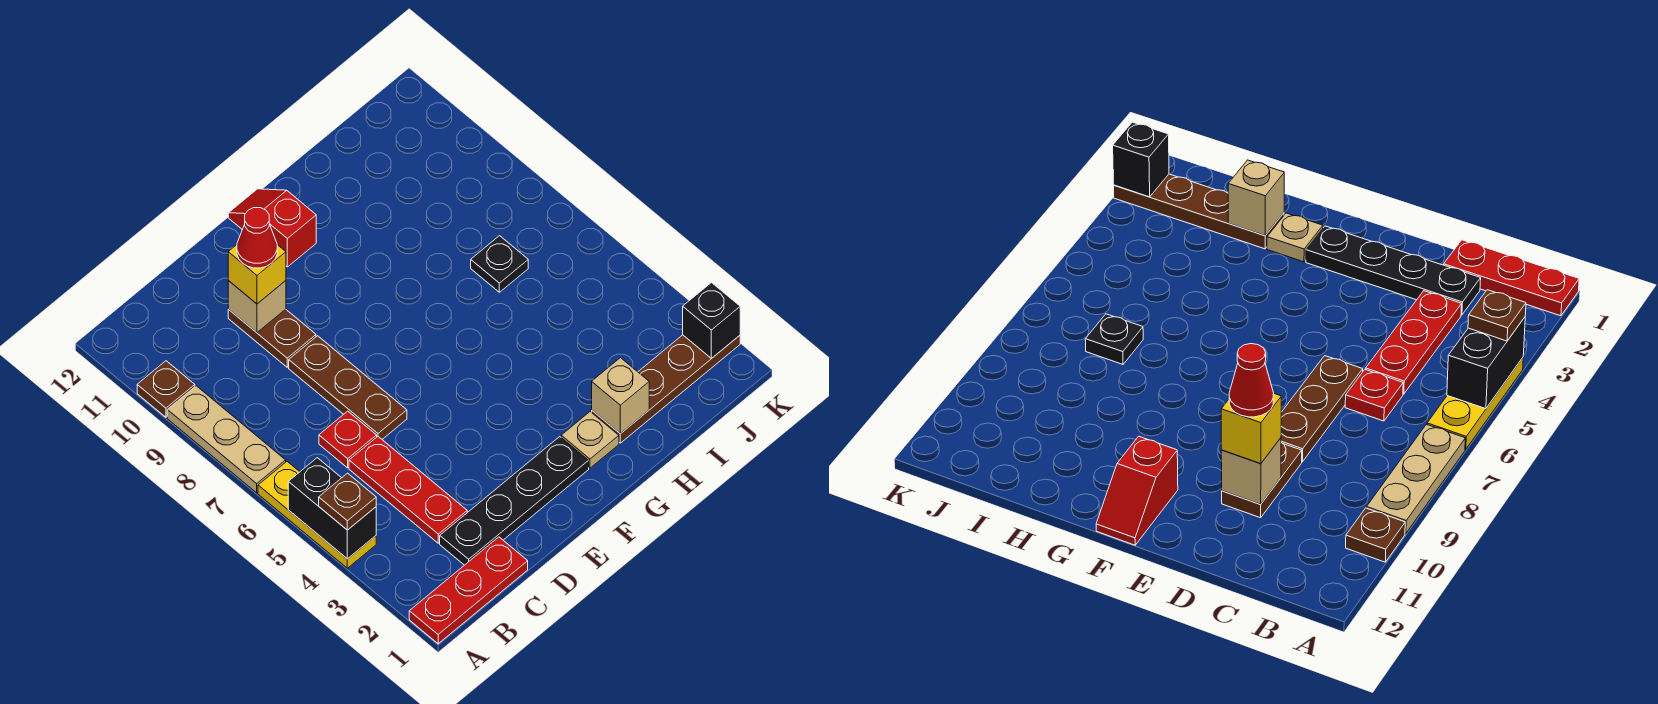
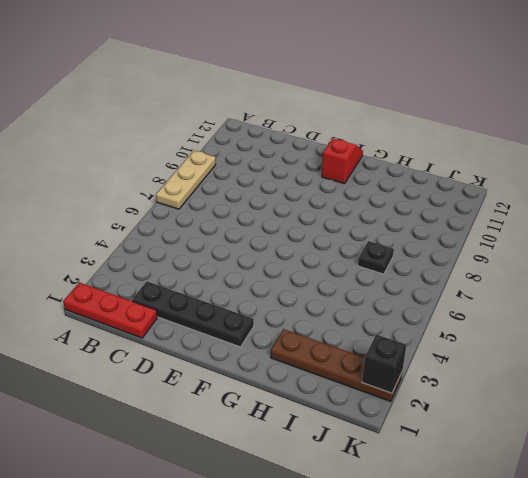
none -> yellow 1x3 plate [258,462,376,568]
none -> brown 1x1 plate [137,361,195,417]
none -> red 1x3 plate [349,437,467,543]

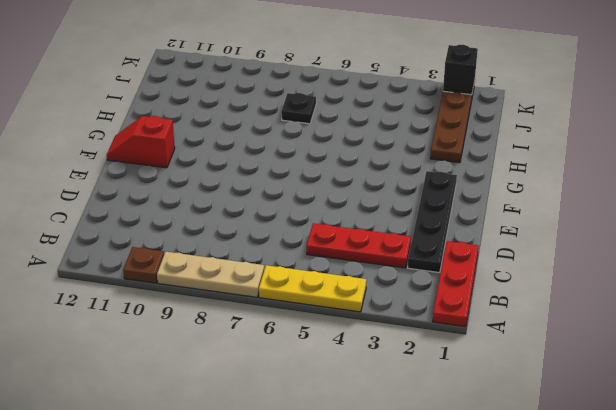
none -> red 1x1 plate [319,411,377,468]
none -> brown 1x3 plate [289,336,407,439]
none -> brown 1x2 plate [228,309,316,367]

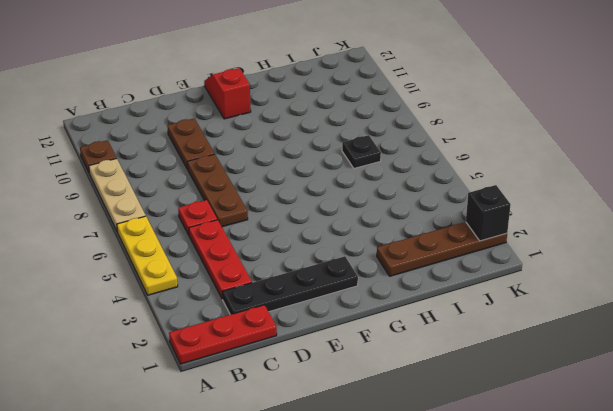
none -> tan 1x1 plate [561,412,619,468]
none -> black 1x2 brick [288,458,376,559]
none -> tan 1x1 brick [228,281,286,332]

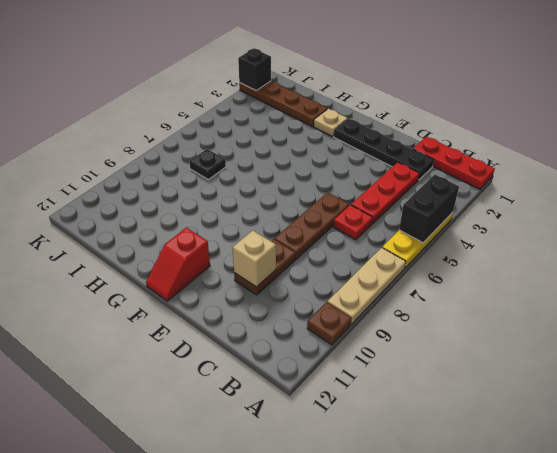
none -> tan 1x1 brick [592,358,649,434]
none -> brown 1x1 plate [319,473,376,530]
none -> yellow 1x1 brick [228,245,286,304]

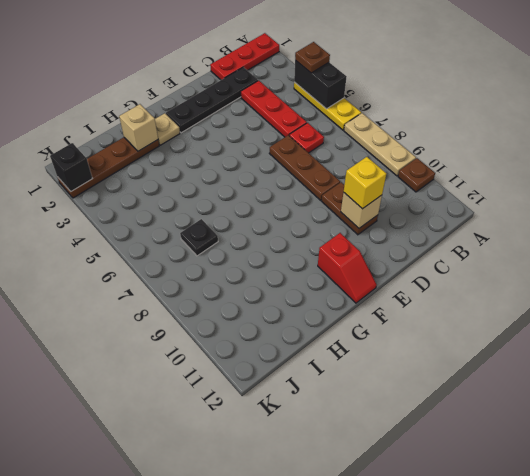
none -> red 1x1 cone [237,208,277,268]

